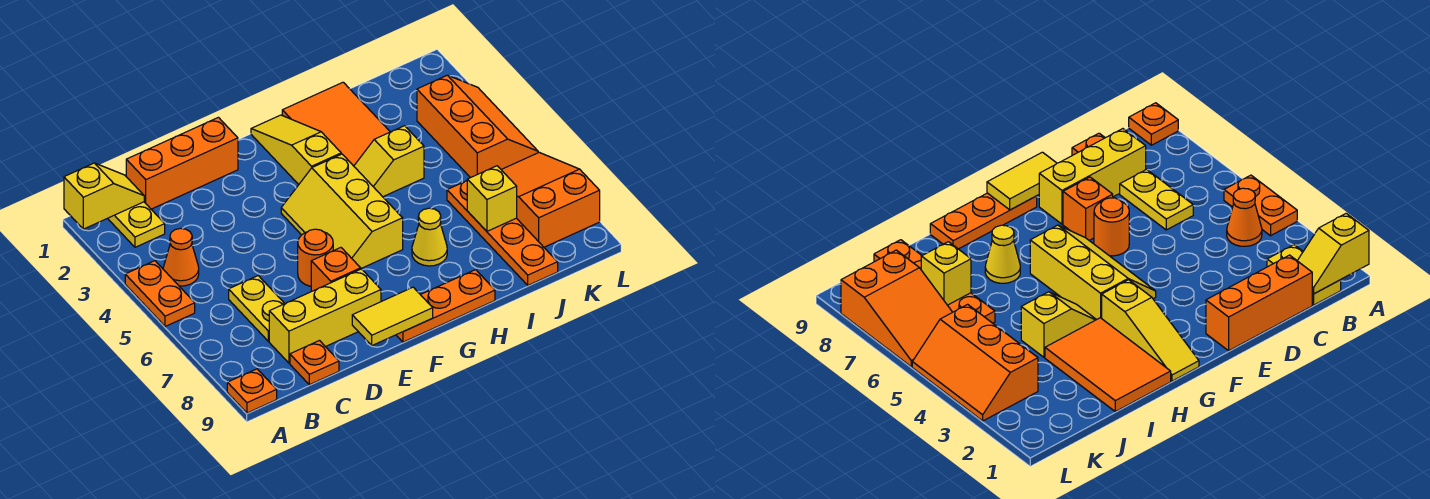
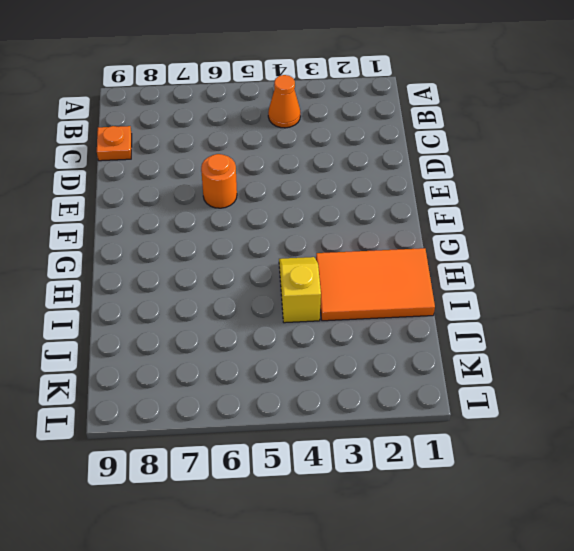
none -> orange 1x2 plate [125,261,195,327]
none -> orange 1x1 plate [227,369,277,413]
none -> yellow 1x2 plate [108,202,165,247]

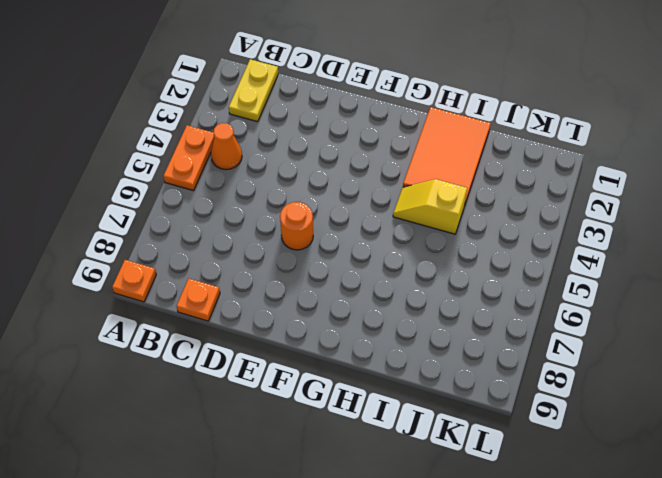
none -> orange 1x3 brick [126,117,238,209]
none -> yellow 1x2 plate [229,276,285,341]
none -> yellow 1x3 brick [269,269,381,363]

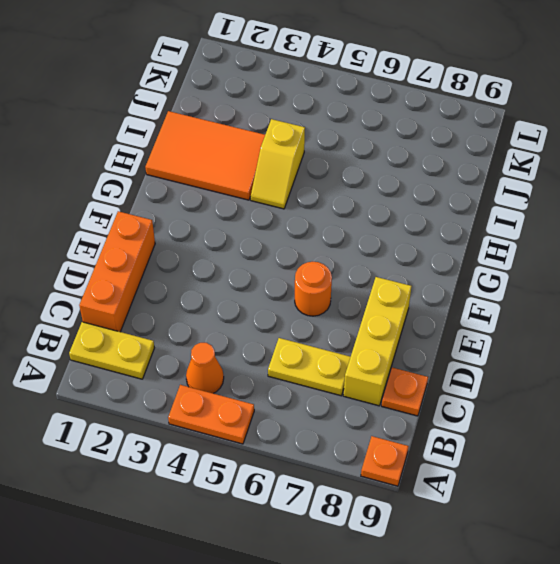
none -> orange 1x1 brick [311,248,361,291]
none -> yellow 2x3 slope [281,154,403,268]
none -> orange 1x3 plate [396,270,495,342]

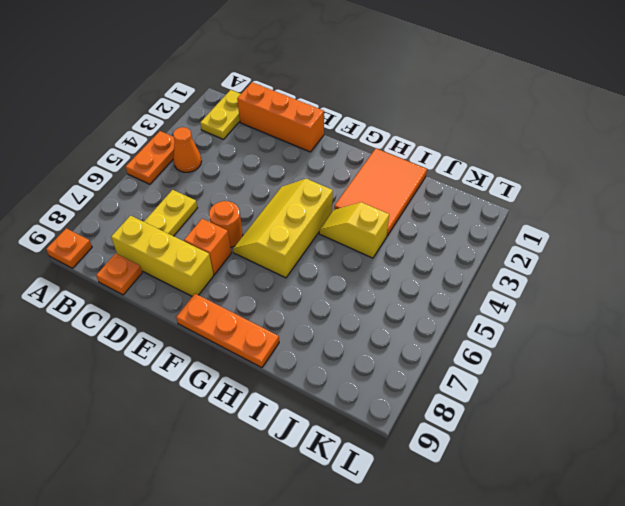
none -> yellow 1x3 slope [251,115,341,185]
none -> yellow 1x1 cone [412,208,447,266]
none -> orange 1x4 plate [447,181,558,285]

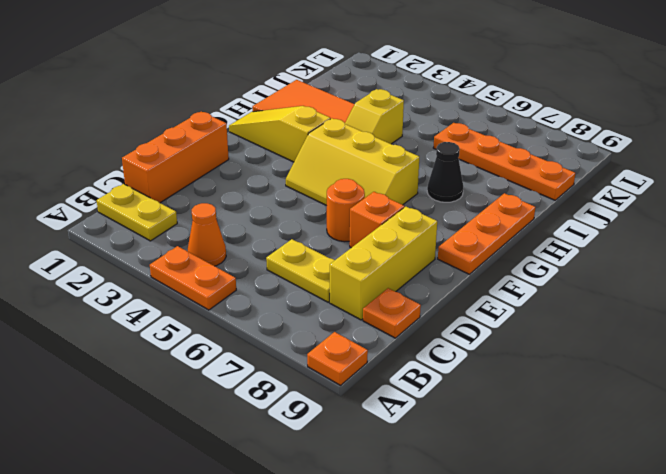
black 1x1 cone [427,142,463,202] -> yellow 1x1 cone [412,208,447,266]
none -> orange 2x3 slope [417,75,538,178]
none -> orange 2x3 slope [501,152,600,247]
none -> yellow 1x2 slope [64,163,144,229]

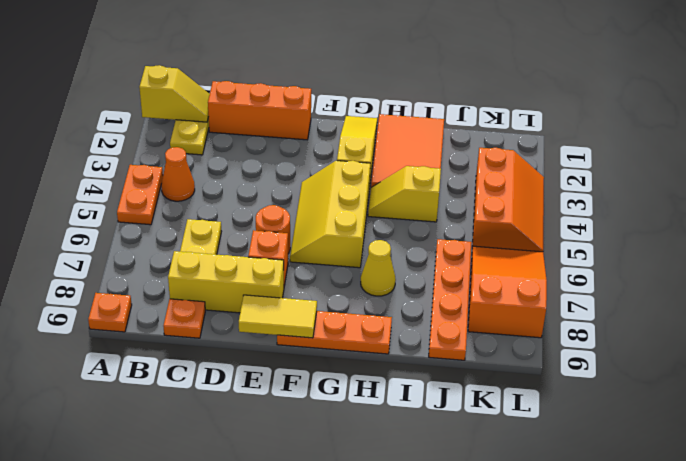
none -> yellow 1x1 brick [467,166,517,231]

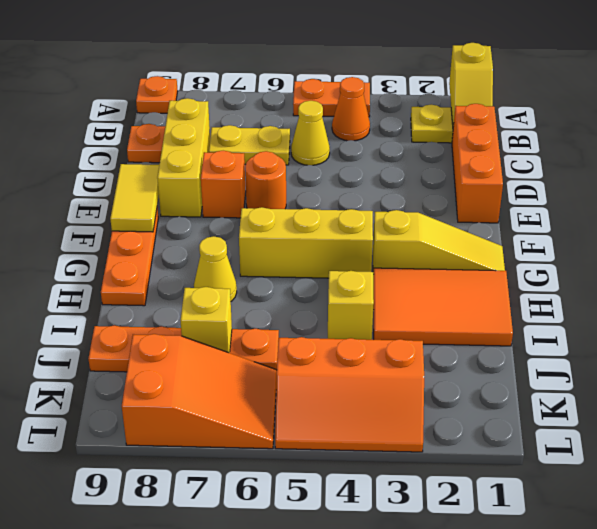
yellow 1x1 cone [291,101,330,165] -> none

